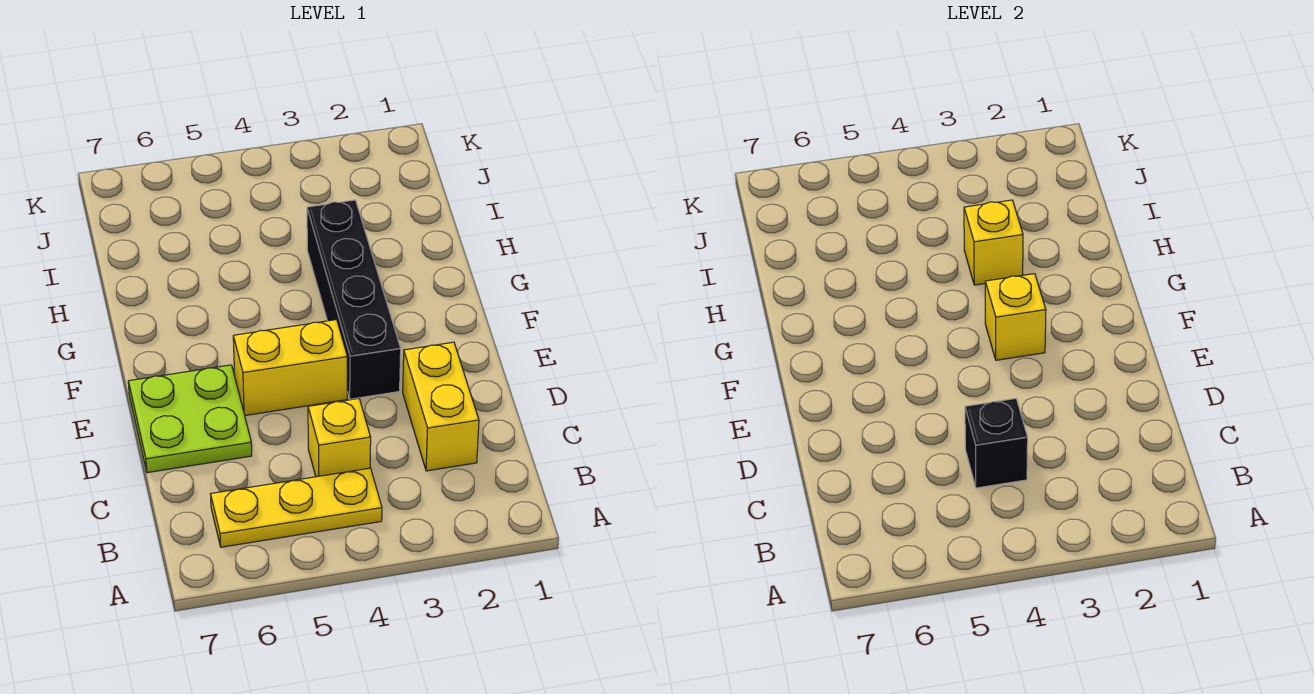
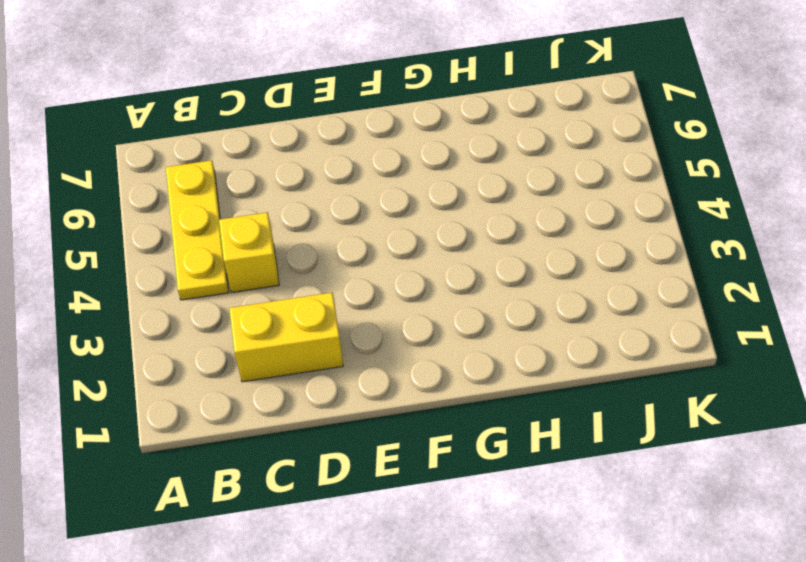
none -> lime 2x2 plate [128,365,252,473]
none -> black 1x4 brick [307,200,401,399]

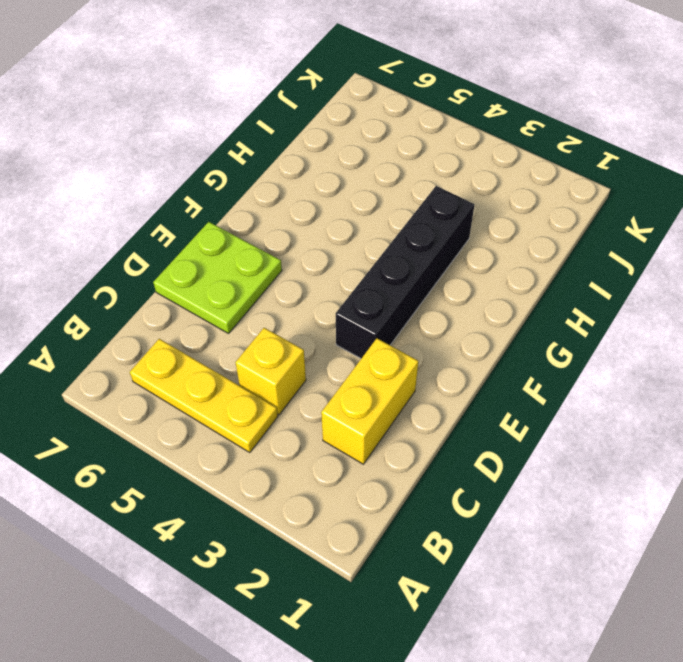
none -> yellow 1x2 brick [233,320,347,416]
none -> black 1x1 brick [965,399,1028,488]

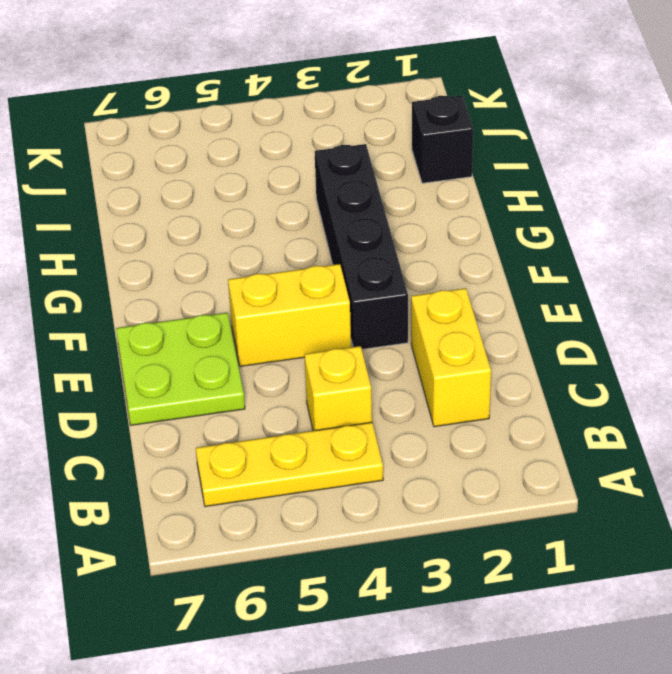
black 1x1 brick [412,95,473,183] -> black 1x1 brick moved to [965,399,1028,488]
none -> yellow 1x1 brick [985,274,1046,360]
none -> yellow 1x1 brick [964,200,1023,285]

